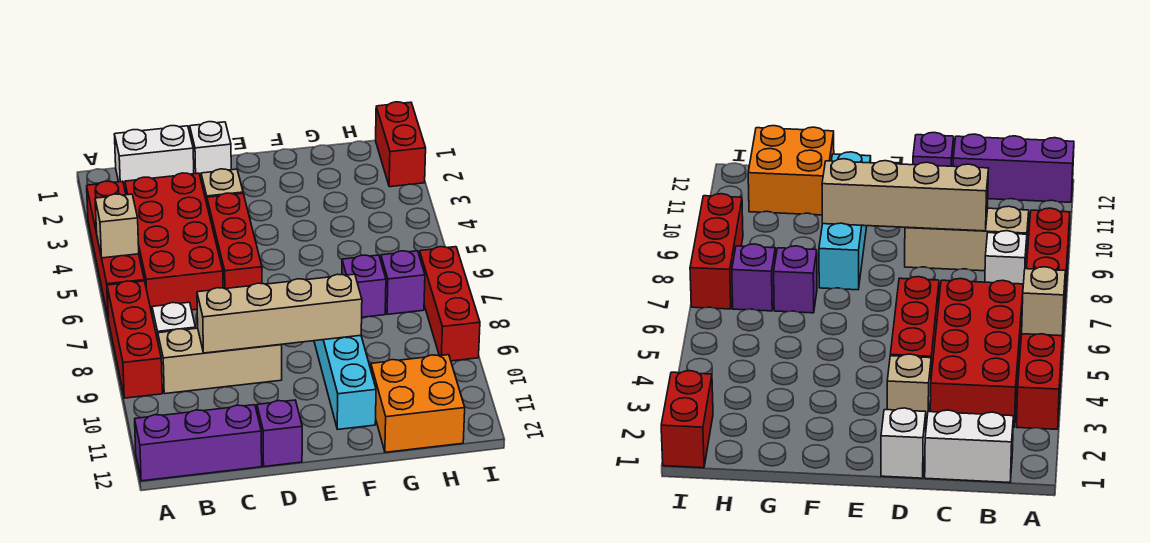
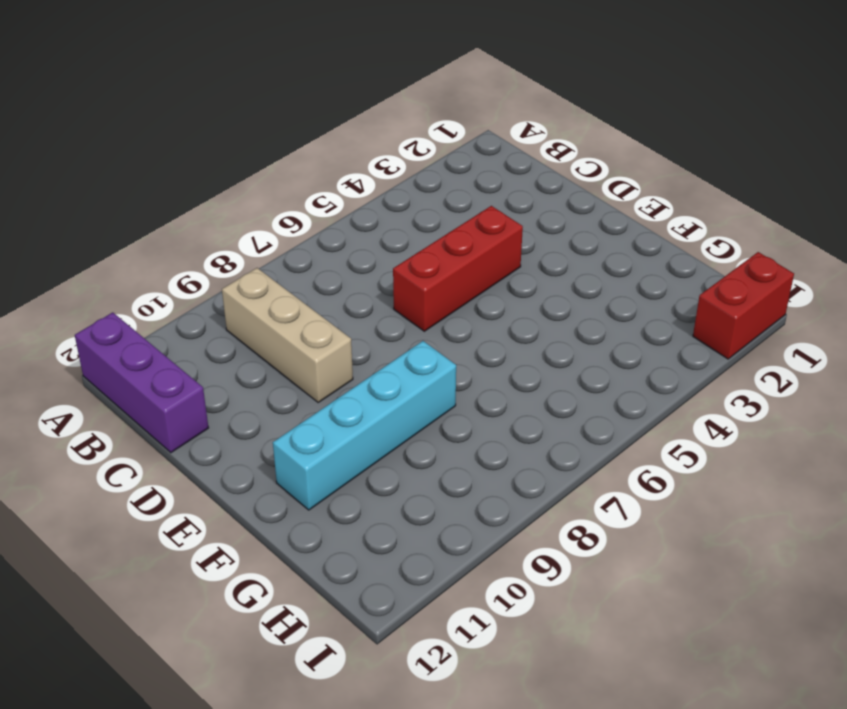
none -> red 1x4 brick [87,181,144,316]
none -> red 1x3 brick [107,281,162,398]
none -> white 1x2 brick [114,126,194,188]

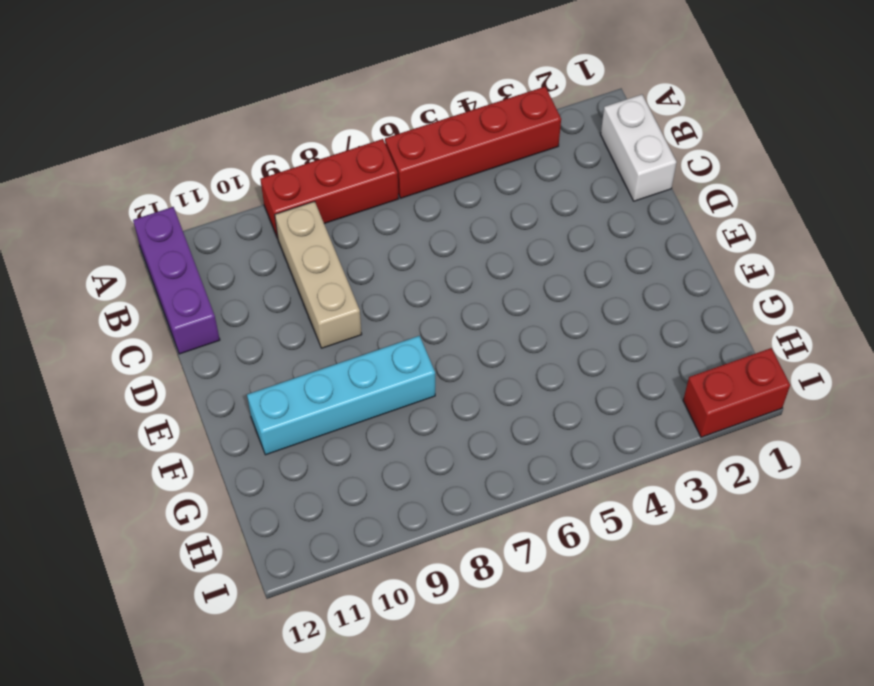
none -> red 2x4 brick [125,173,223,313]
none -> white 1x1 brick [152,302,196,340]
none -> white 1x1 brick [190,122,231,178]

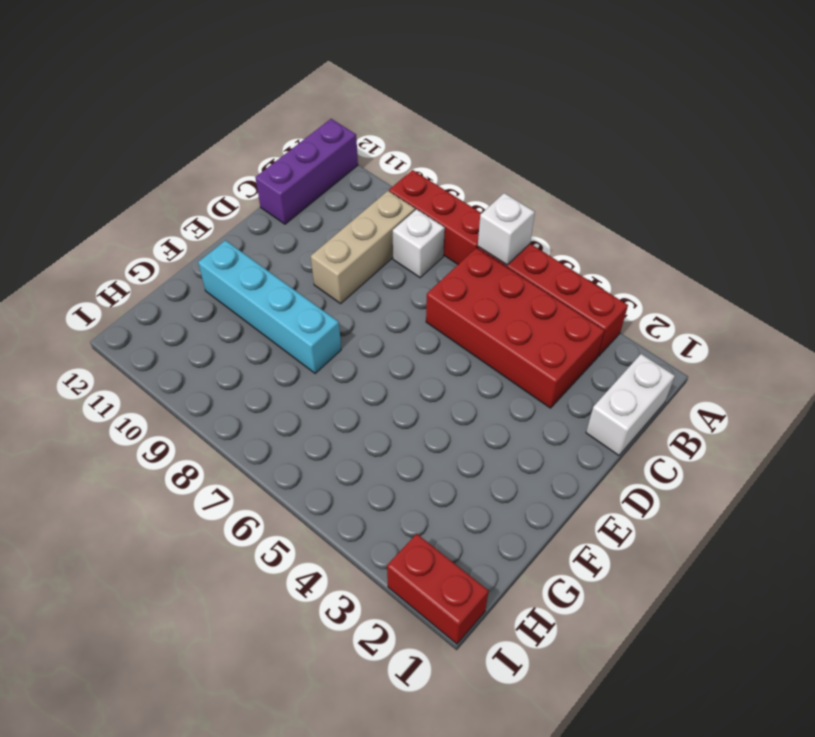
white 1x1 brick [478,193,535,265] -> white 1x1 brick moved to [190,122,231,178]
none -> tan 1x1 brick [201,169,243,203]
none -> red 1x3 brick [207,193,262,289]
none -> purple 1x1 brick [257,400,302,467]

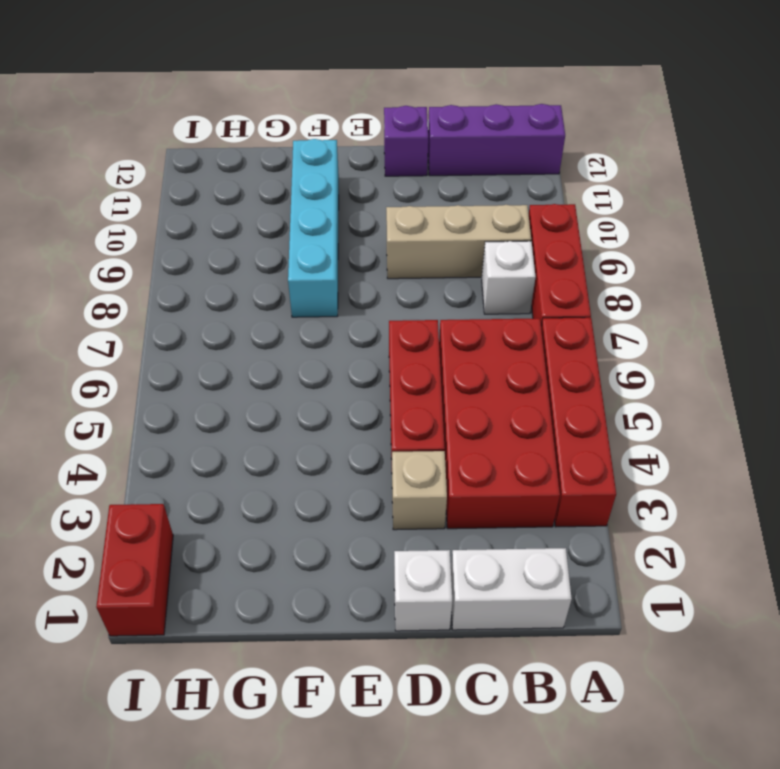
none -> purple 1x1 brick [342,255,386,317]
none -> orange 2x2 brick [371,355,465,452]
none -> purple 1x1 brick [381,251,425,314]

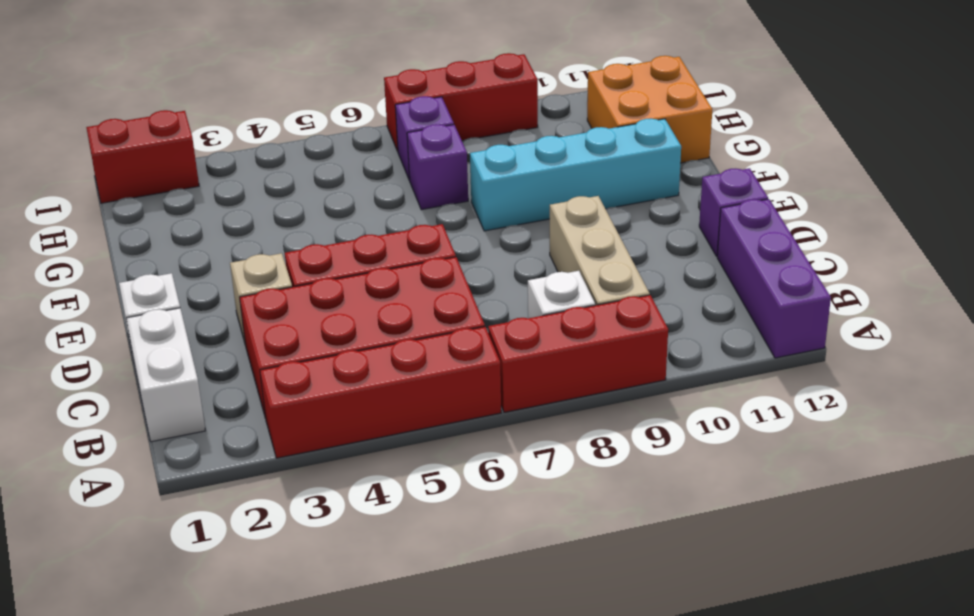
none -> tan 1x1 brick [95,194,139,258]
none -> tan 1x4 brick [197,274,362,353]

